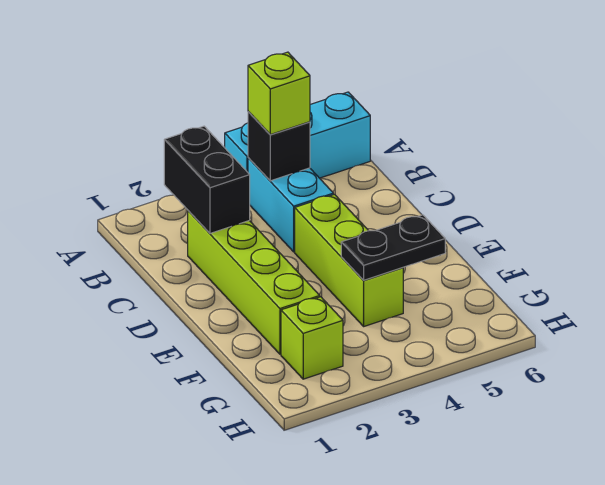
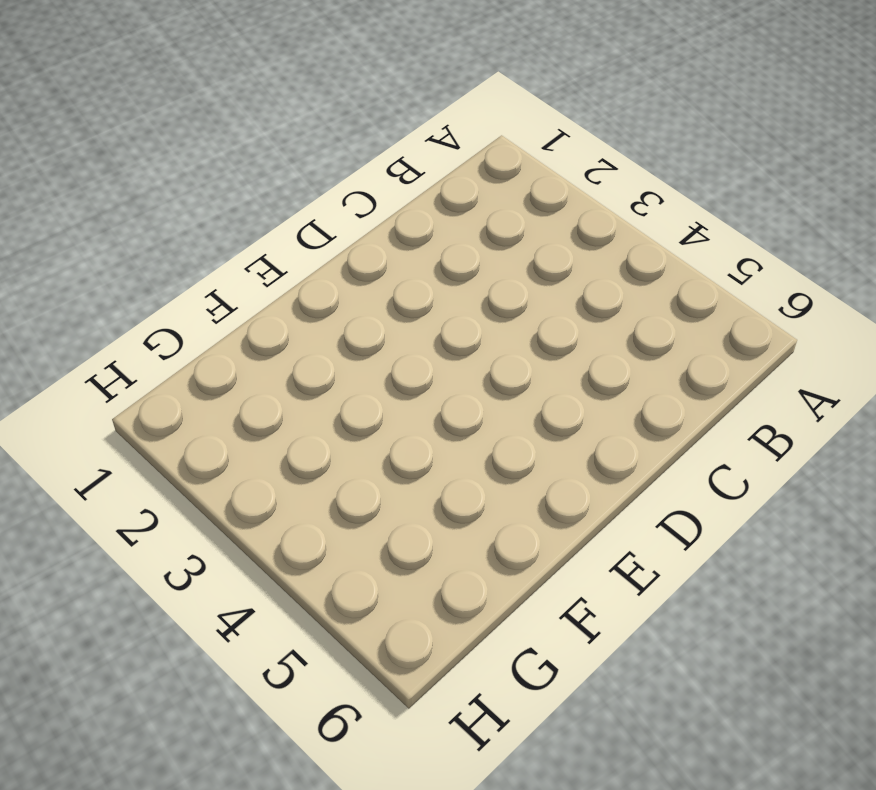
none -> cyan 1x3 brick [225,92,370,178]
none -> cyan 1x2 brick [248,158,333,252]

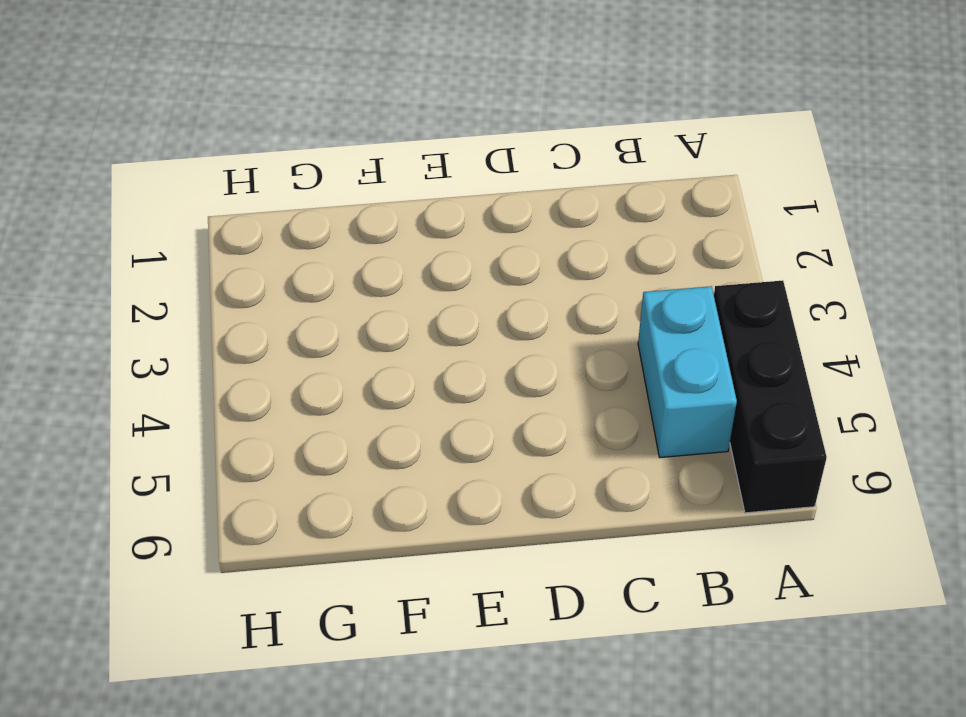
black 1x3 brick [714,280,827,513] -> cyan 1x3 brick [225,92,370,178]
cyan 1x2 brick [638,286,737,458] -> cyan 1x2 brick turned to [248,158,333,252]
none -> lime 1x4 brick [188,211,320,354]
none -> lime 1x3 brick [295,194,403,326]

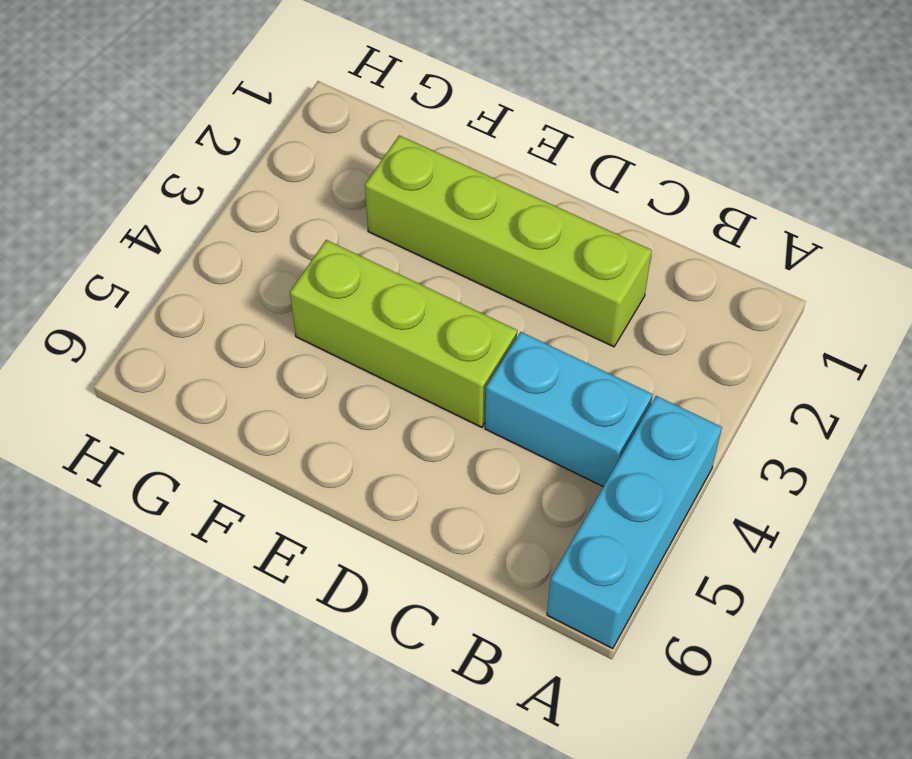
none -> lime 1x1 brick [281,297,343,379]
none -> black 1x2 brick [164,126,250,233]

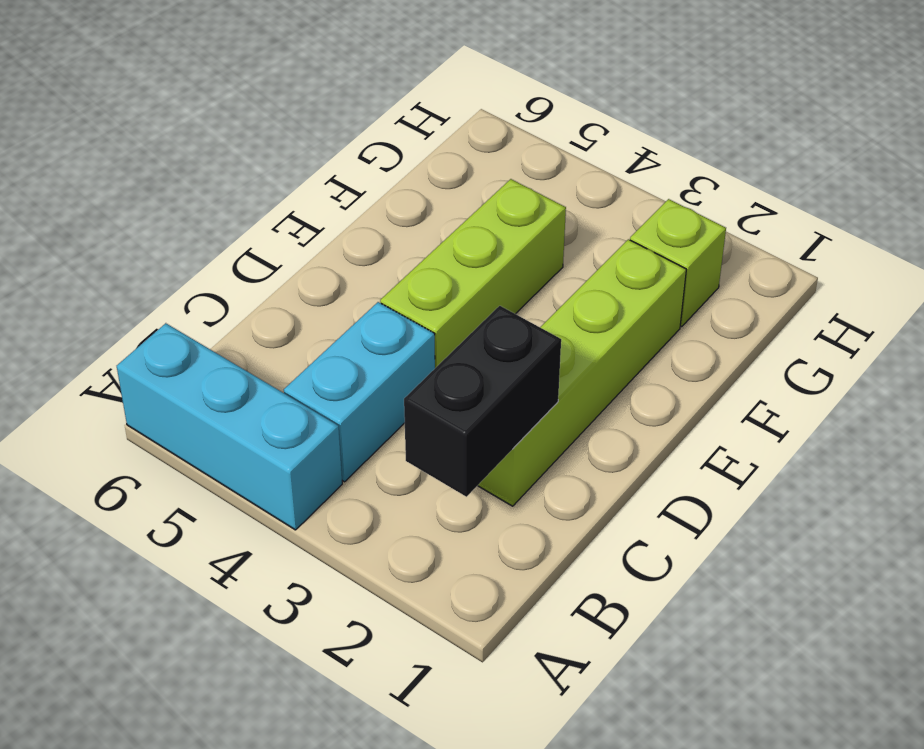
none -> black 1x1 brick [248,112,310,181]
none -> black 1x2 plate [341,215,445,280]

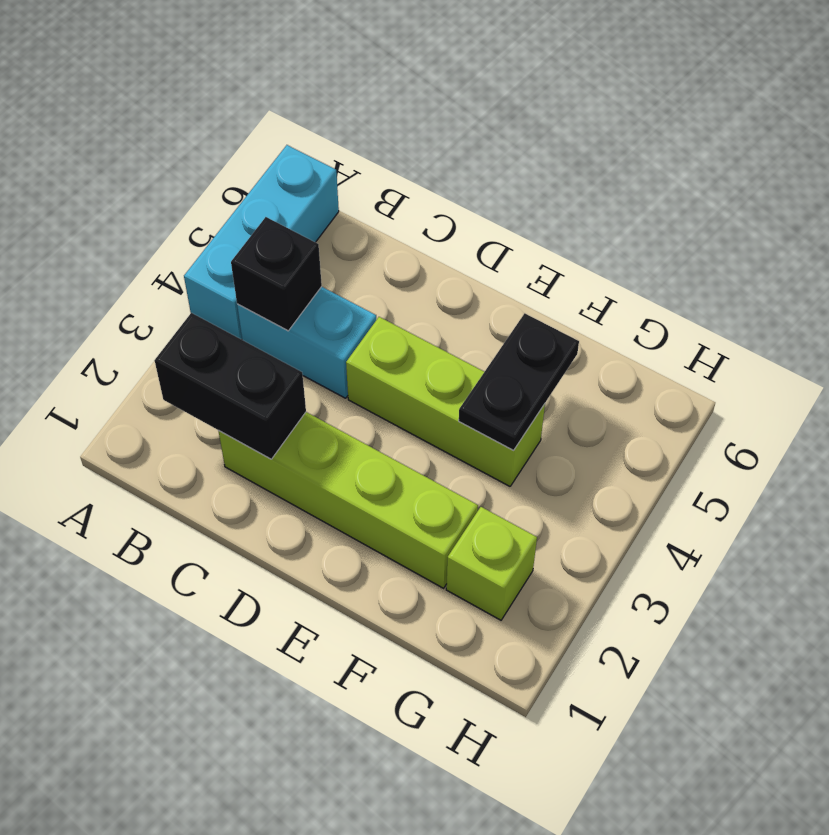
none -> lime 1x1 brick [248,52,310,135]

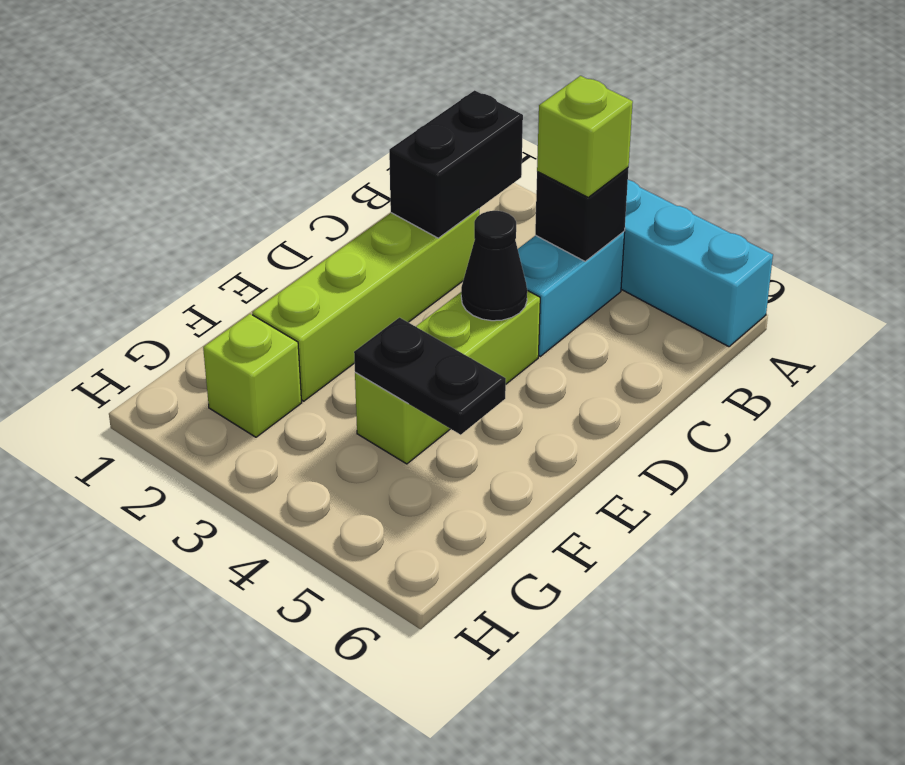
black 1x1 cone [461,211,527,321] -> none

